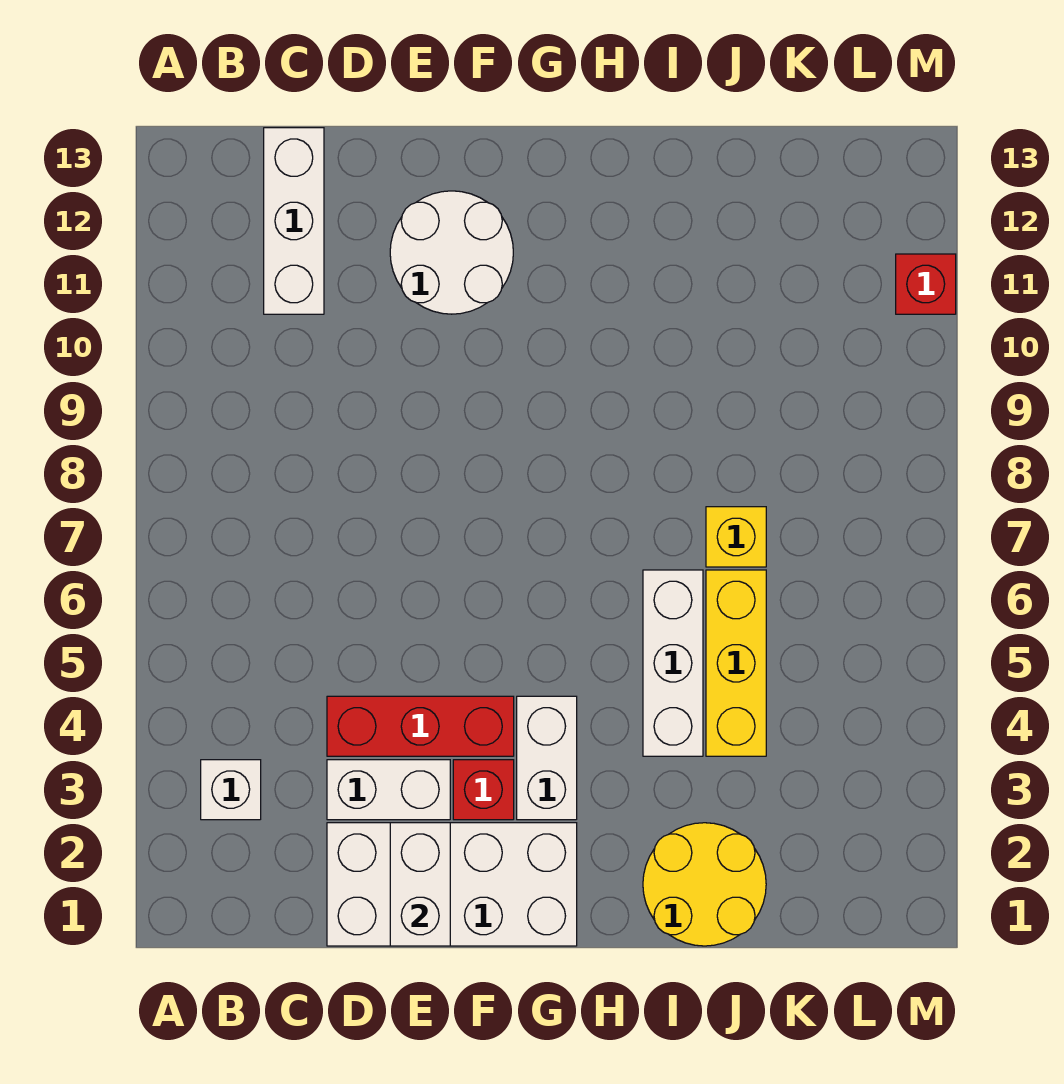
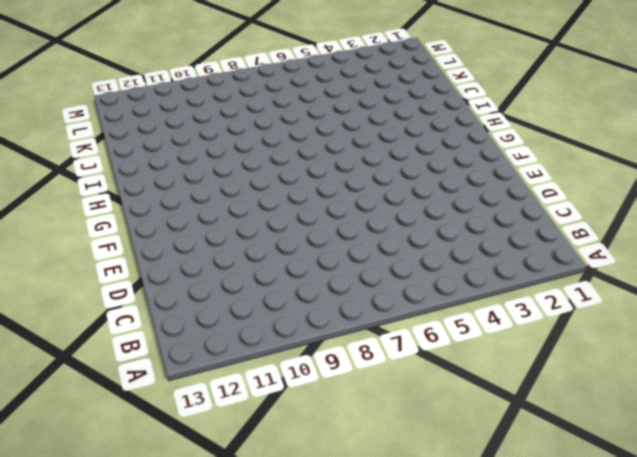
none -> white 1x1 brick [201,760,261,820]
none -> white 1x3 brick [264,128,324,314]
none -> white 2x4 brick [327,823,577,946]

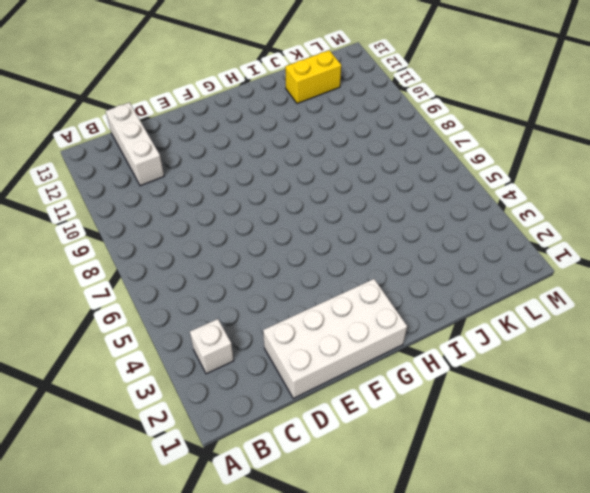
yellow 1x2 brick [285,50,341,104] -> none
none -> white 1x2 brick [327,760,450,820]
none -> red 1x3 brick [327,696,514,756]
none -> white 2x2 round brick [390,191,513,314]

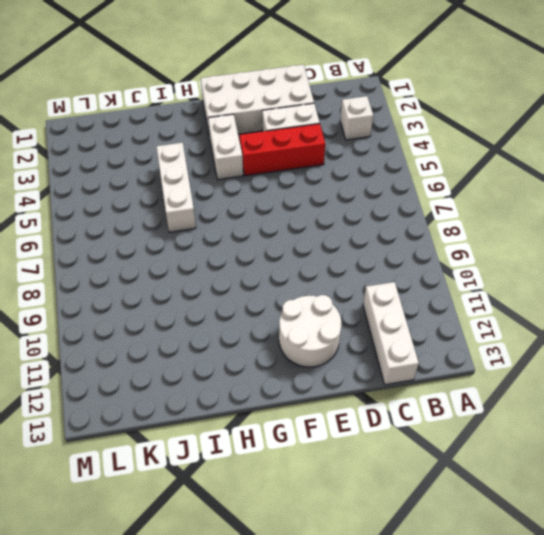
none -> red 1x1 brick [453,760,514,820]
none -> yellow 2x2 round brick [643,823,766,946]
none -> yellow 1x3 brick [706,570,766,756]

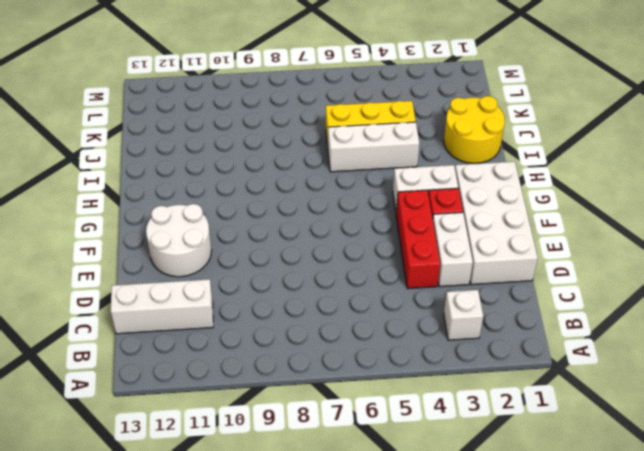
none -> yellow 1x1 brick [706,507,766,567]
none -> red 1x1 brick [896,254,956,314]
none -> white 1x2 brick [390,823,450,946]

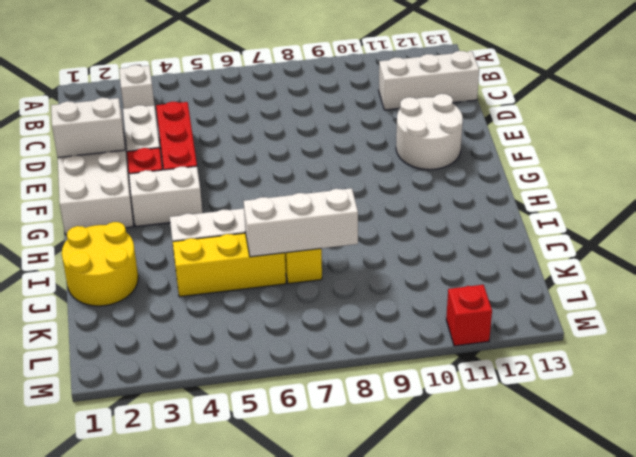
white 1x3 brick [243,188,358,257] -> none

